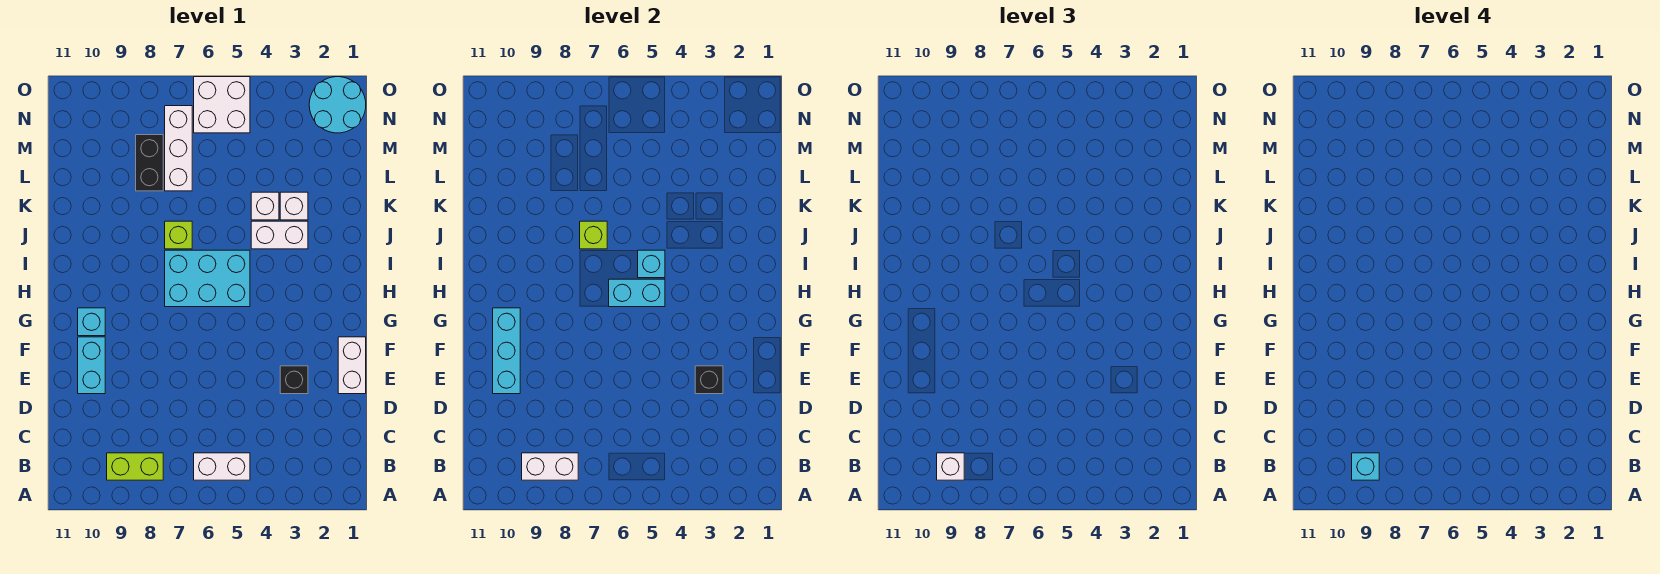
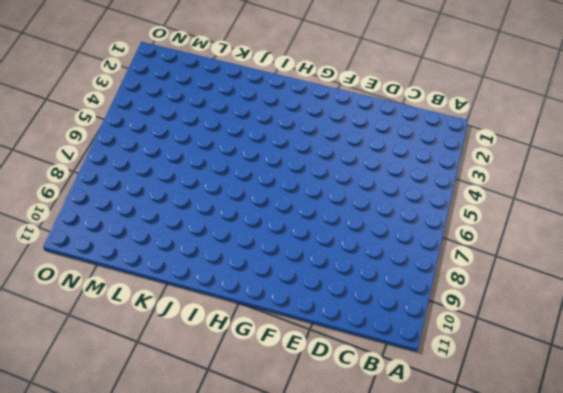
none -> white 1x2 brick [194,453,250,480]
none -> lime 1x2 brick [107,453,163,480]
none -> white 1x2 brick [338,337,366,394]

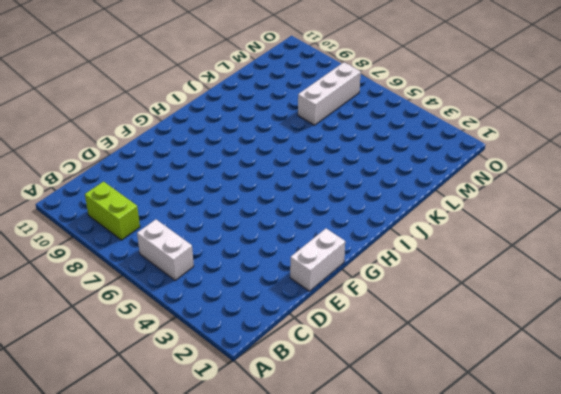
none -> black 1x1 brick [280,366,308,394]
none -> cyan 1x2 brick [78,337,105,394]
none -> cyan 1x1 brick [78,308,105,336]

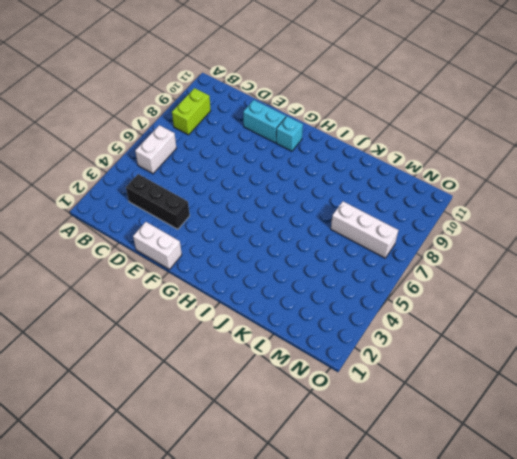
black 1x3 brick [126,174,190,229] -> black 1x1 brick [280,366,308,394]
none -> cyan 2x3 brick [165,250,250,307]
none -> white 1x2 brick [251,221,308,249]
none -> lime 1x1 brick [165,221,192,249]

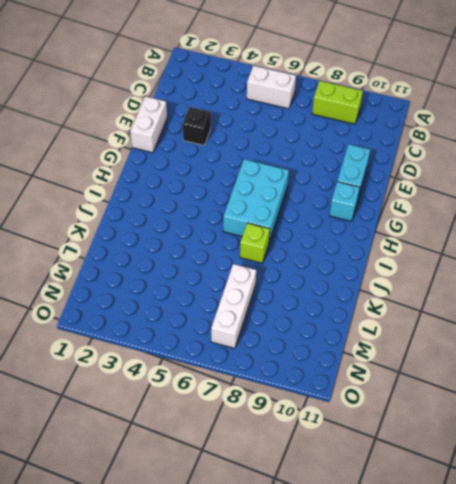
cyan 2x3 brick [223,159,289,242] -> cyan 2x3 brick turned to [165,250,250,307]
none -> white 1x2 brick [251,221,308,249]
none -> white 1x1 brick [280,192,308,220]
none -> white 1x1 brick [251,192,279,220]

